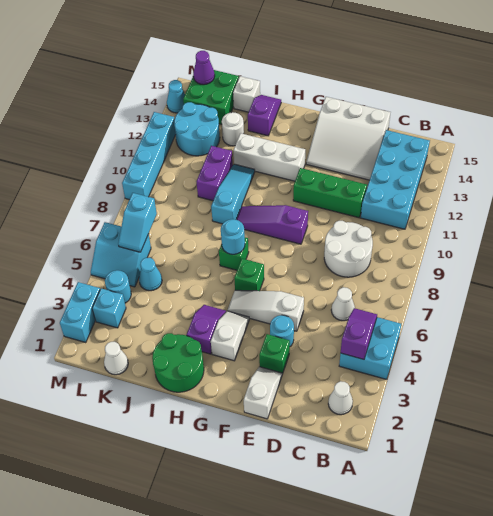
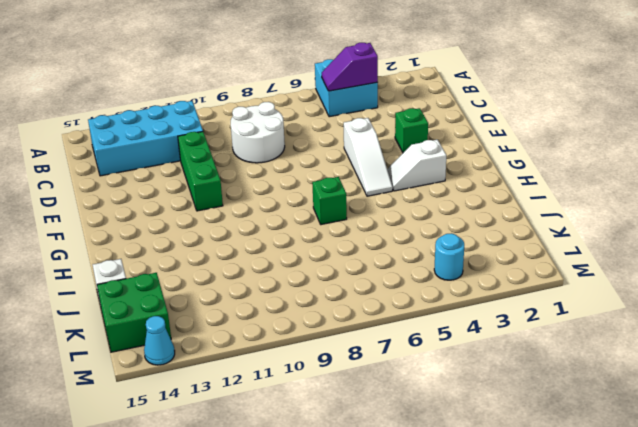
none -> white 1x1 cone [328,381,353,415]
none -> white 1x1 cone [331,287,355,321]
none -> white 3x3 slope [306,97,390,180]
none -> white 1x2 slope [244,367,282,419]

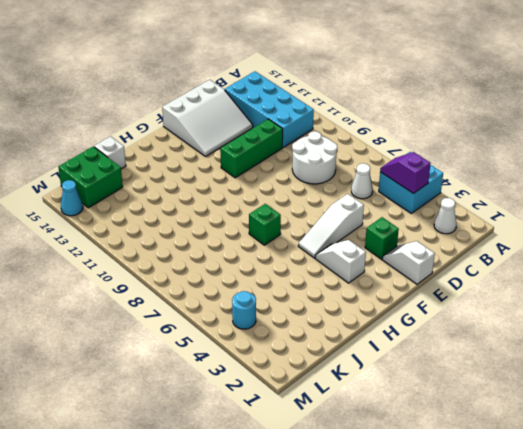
none -> cyan 1x1 round brick [270,315,294,347]
none -> purple 1x3 slope [236,205,308,244]
none -> green 1x1 brick [234,259,264,291]
none -> white 1x3 brick [233,133,305,181]

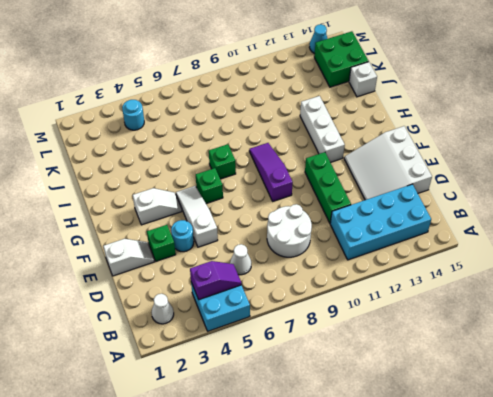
none -> green 2x2 round brick [152,333,204,392]
none -> purple 1x2 slope [187,305,226,354]
none -> cyan 1x3 slope [211,164,255,224]
none -> purple 1x2 slope [248,95,281,136]

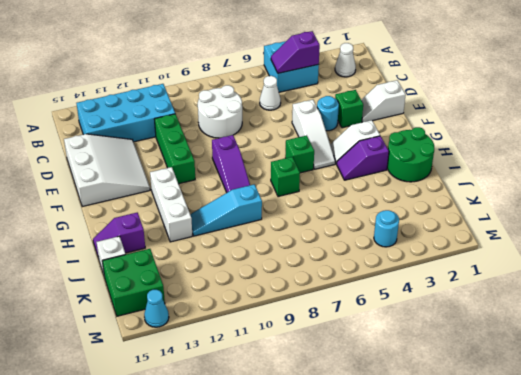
none -> purple 1x2 brick [197,146,233,201]
none -> white 1x1 round brick [222,112,244,146]
none -> white 1x1 cone [104,342,128,375]
none -> cyan 1x1 cone [139,258,162,291]

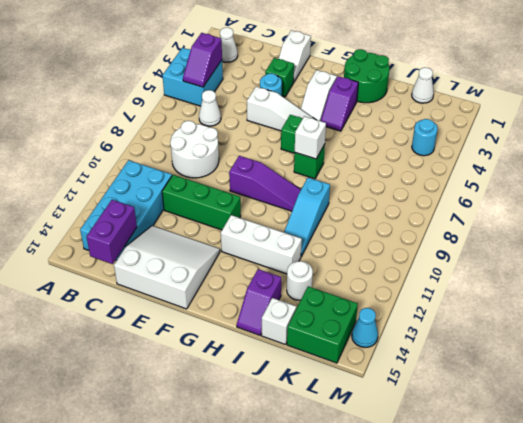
purple 1x2 brick [87,200,137,264] -> purple 1x2 brick moved to [197,146,233,201]
white 1x1 brick [295,116,326,159] -> cyan 1x1 round brick [221,219,245,254]
none -> cyan 1x1 cone [139,258,162,291]
none -> cyan 2x2 round brick [174,102,220,156]
none -> cyan 1x1 brick [92,288,126,328]
none -> cyan 2x2 slope [91,222,151,287]

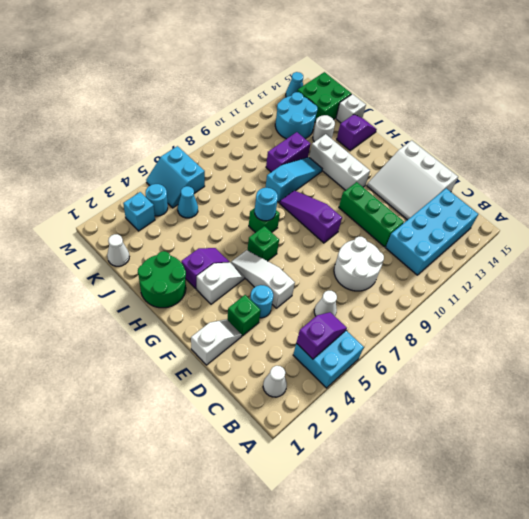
none -> cyan 1x2 brick [60,282,100,343]
none -> cyan 1x4 brick [122,112,176,200]
none -> cyan 1x2 slope [118,193,157,252]
none -> purple 1x1 cone [193,51,215,85]

